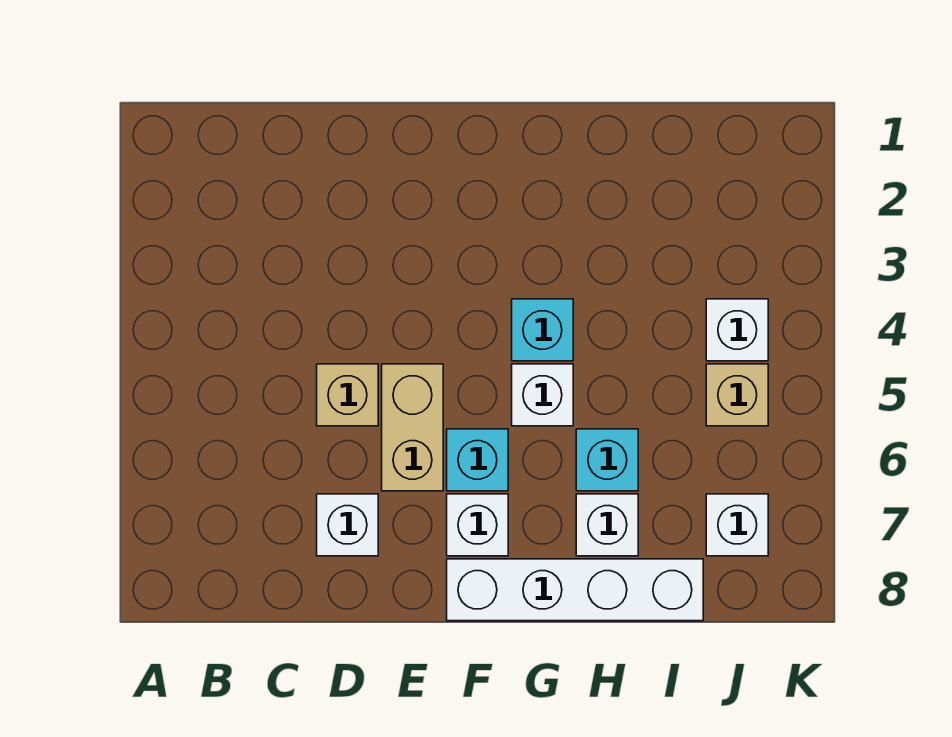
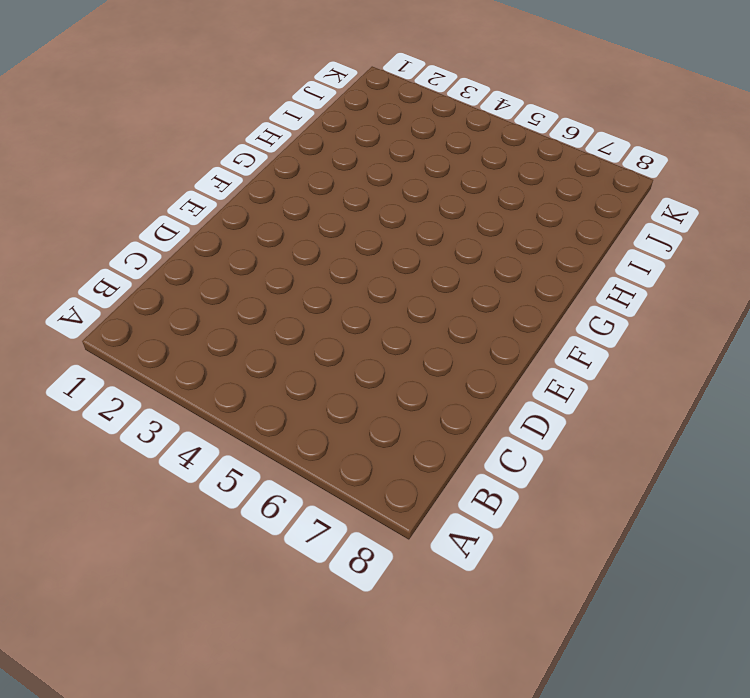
none -> tan 1x1 brick [317,364,378,426]
none -> white 1x1 brick [317,494,378,556]
none -> tan 1x2 brick [382,364,443,491]

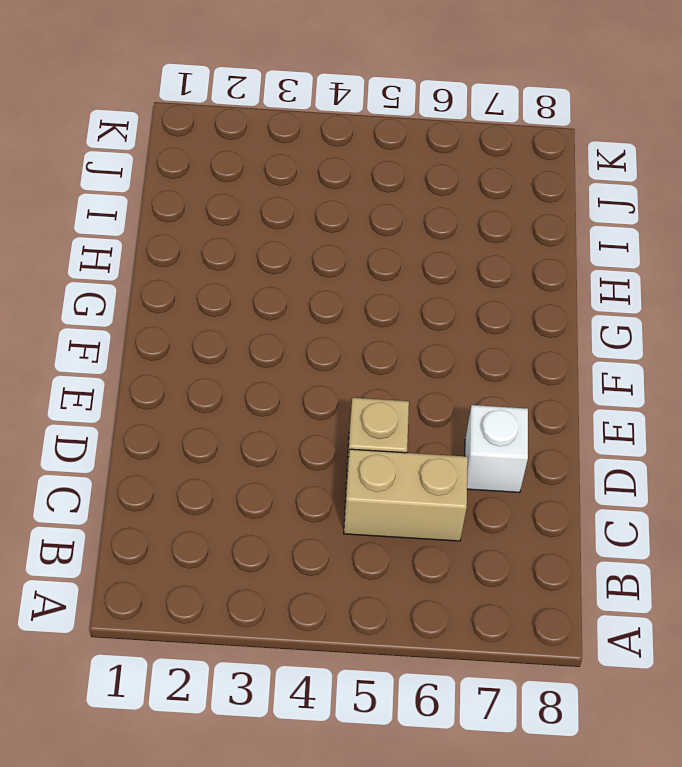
tan 1x2 brick [344,449,468,541] -> tan 1x2 brick moved to [382,364,443,491]
none -> cyan 1x1 brick [447,429,508,491]
none -> white 1x1 brick [447,494,508,556]
none -> white 1x4 brick [447,559,703,621]

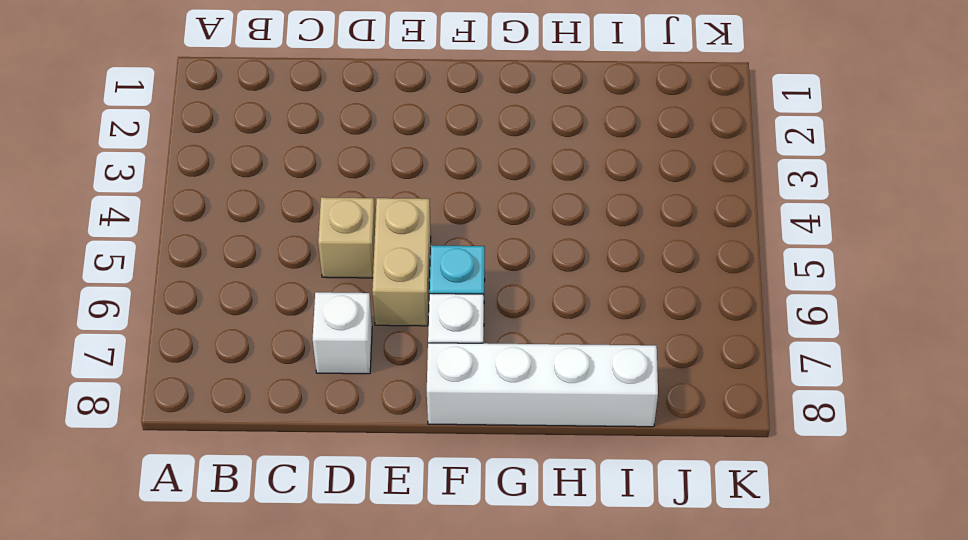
none -> cyan 1x1 brick [512,299,573,361]
none -> white 1x1 brick [512,364,573,426]
none -> cyan 1x1 brick [576,429,638,491]

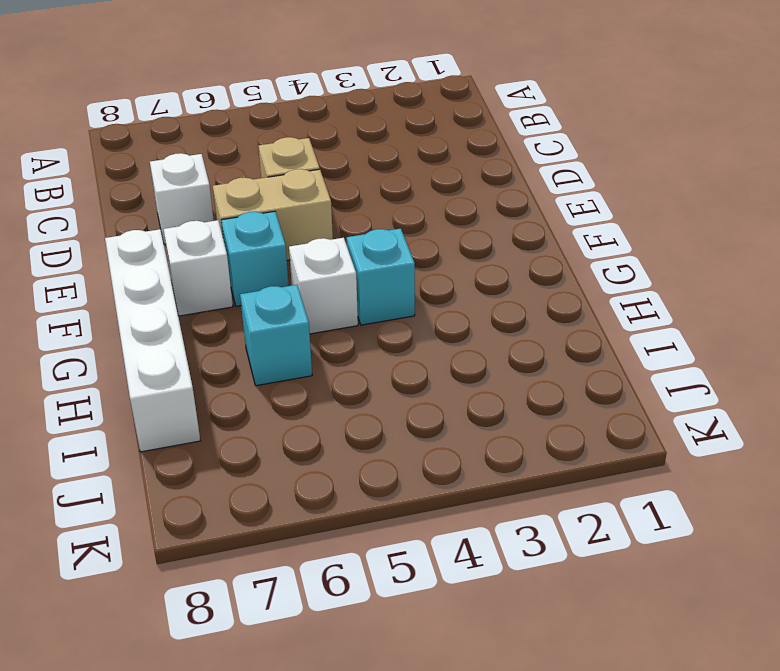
none -> white 1x1 brick [576,494,638,556]
none -> white 1x1 brick [706,299,768,361]
none -> tan 1x1 brick [706,364,768,426]

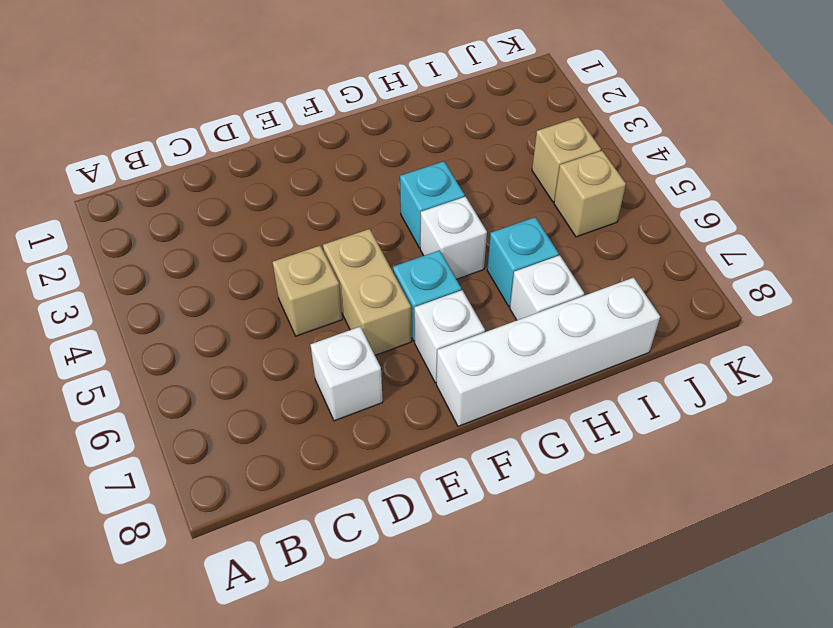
tan 1x1 brick [532,117,601,202] -> white 1x1 brick [706,299,768,361]
none -> white 1x1 brick [706,494,768,556]

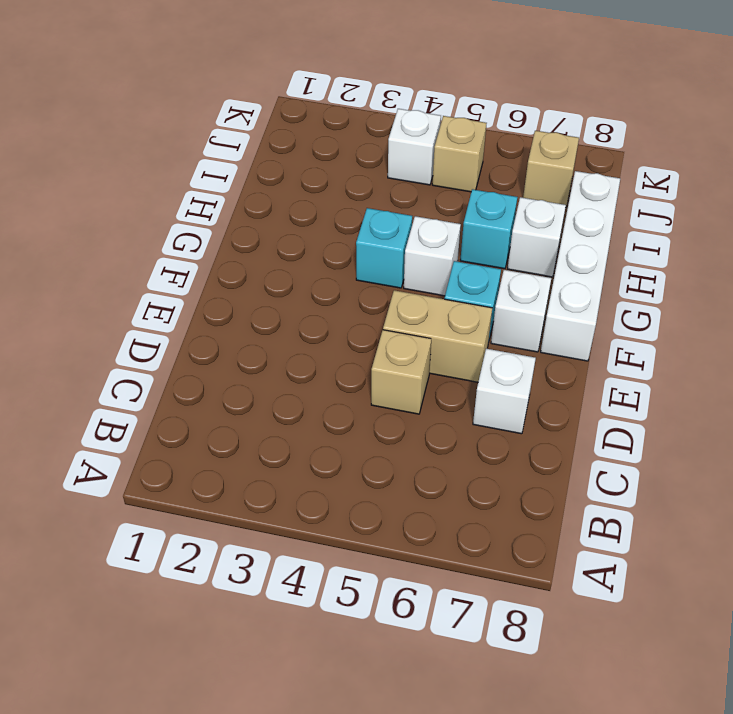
tan 1x1 brick [523,131,579,208] -> white 1x1 brick [706,494,768,556]

